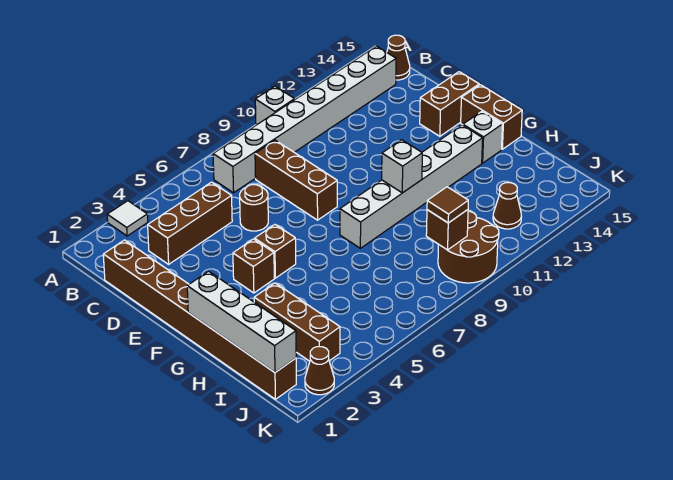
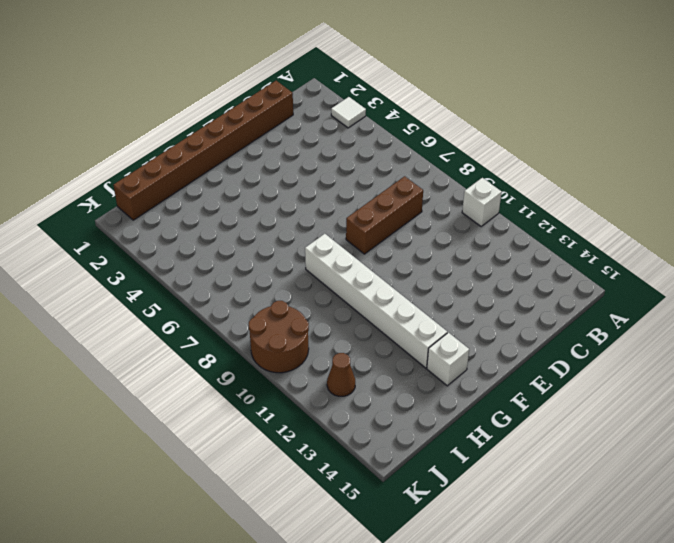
none -> white 1x8 brick [213,46,396,193]
none -> brown 1x1 cone [387,35,410,80]
none -> brown 1x3 brick [148,182,232,264]

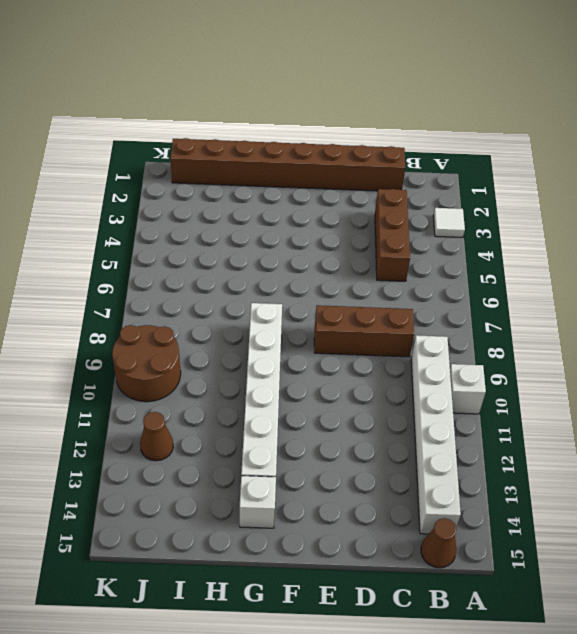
white 1x6 brick [411,335,461,534] -> white 1x8 brick [213,46,396,193]
none -> brown 1x1 round brick [240,185,268,231]
none -> brown 1x2 brick [420,72,479,136]
none -> brown 1x1 brick [233,239,274,293]

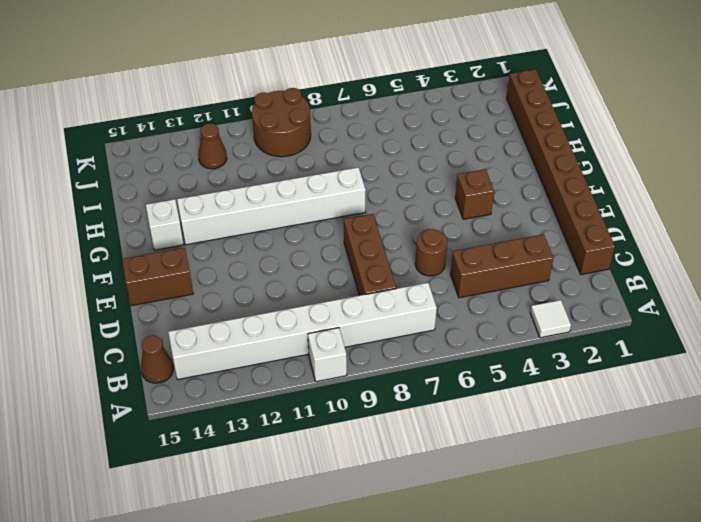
none -> brown 1x1 brick [255,225,296,278]
none -> brown 1x2 brick [461,85,522,149]
none -> brown 1x3 brick [254,283,340,361]

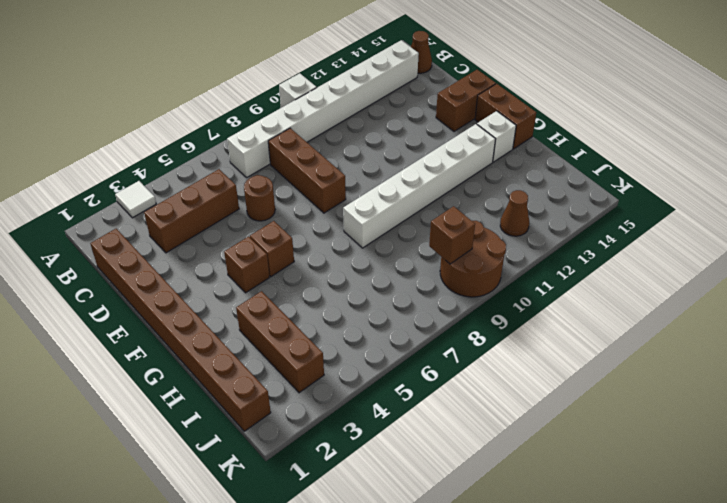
none -> brown 1x1 cone [305,347,334,395]
none -> white 1x4 brick [187,271,296,372]
none -> white 1x1 brick [382,140,422,193]

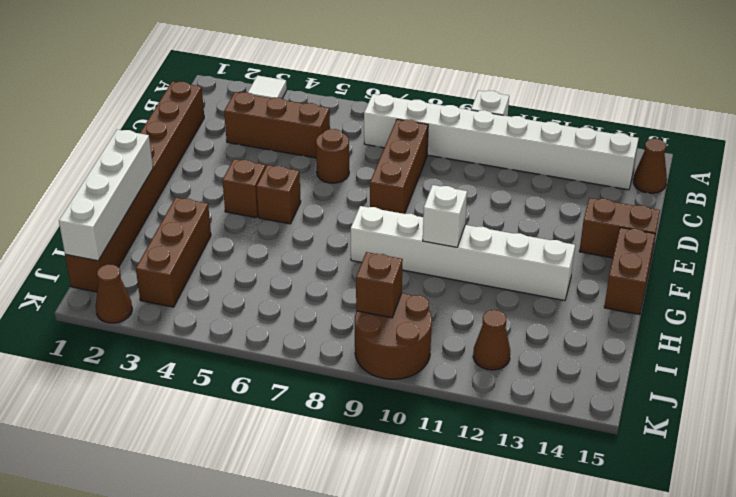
none -> white 1x1 brick [463,112,502,163]
none -> brown 1x1 tile [427,187,468,223]

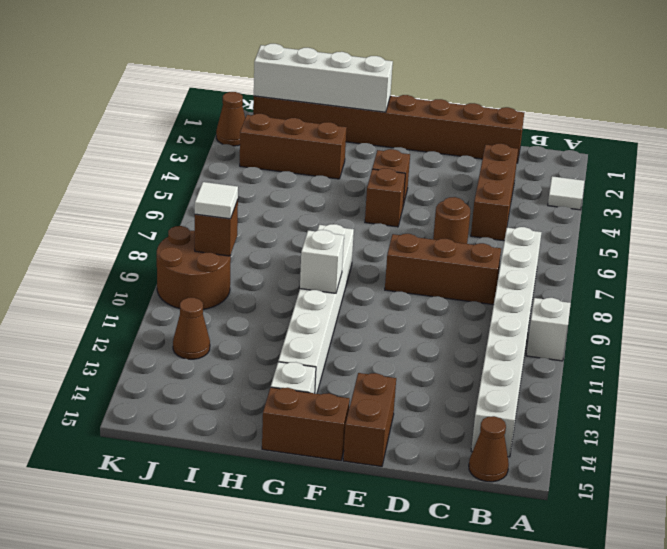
white 1x1 tile [195,182,238,219] -> brown 1x1 tile [427,187,468,223]

